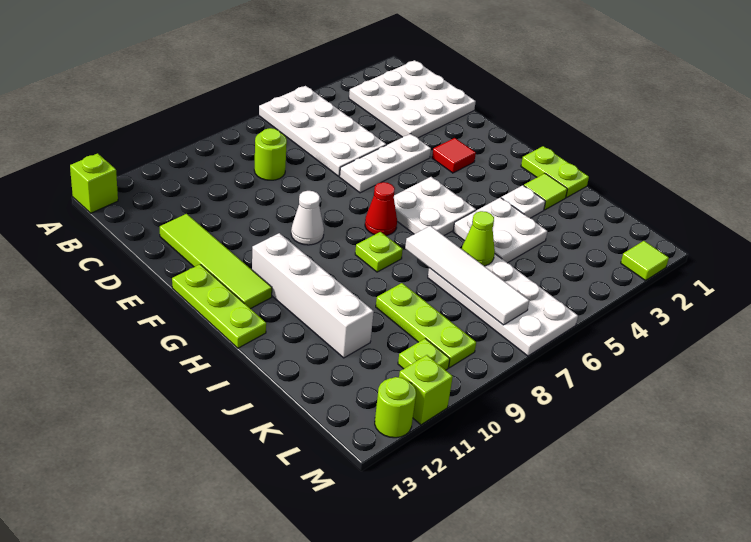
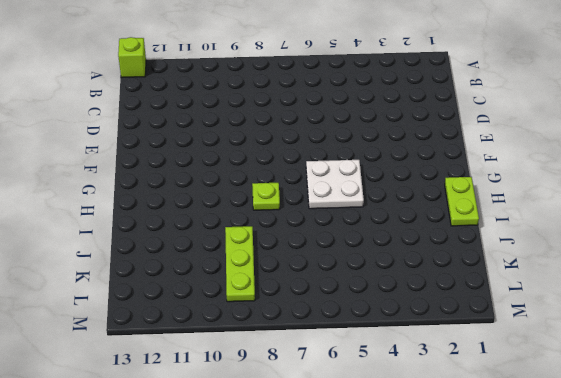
none -> white 2x4 plate [259,86,386,176]
none -> white 3x3 plate [349,60,476,138]
none -> lime 1x1 round brick [254,128,287,180]

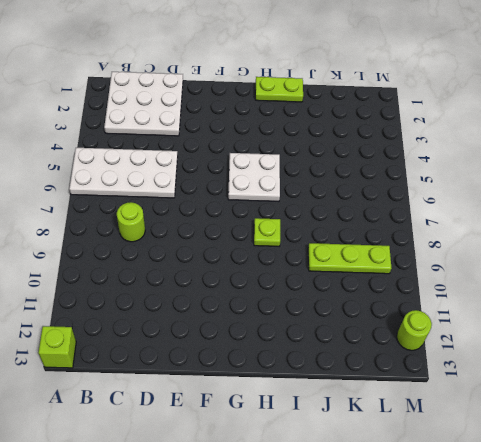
none -> lime 1x4 tile [160,214,272,309]
none -> white 1x3 plate [340,134,431,193]
none -> red 1x1 tile [432,138,476,173]

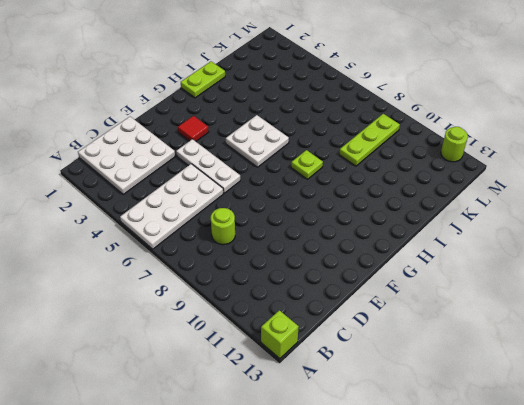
none -> lime 1x4 tile [160,214,272,309]
none -> white 1x1 cone [291,191,324,245]
none -> lime 1x3 plate [172,264,266,348]

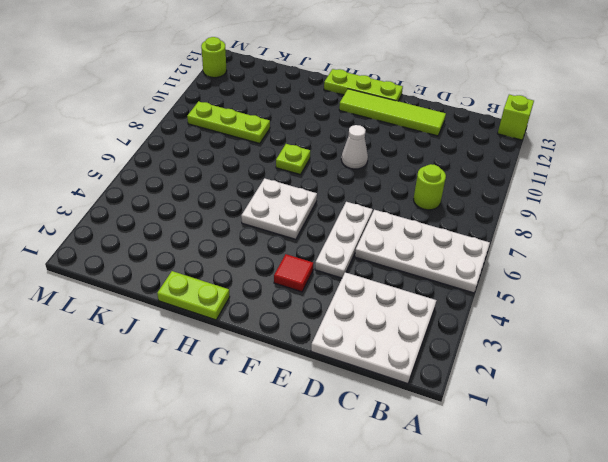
none -> red 1x1 cone [365,182,397,236]
none -> white 1x4 brick [252,233,374,358]
none -> lime 1x1 tile [524,173,567,210]

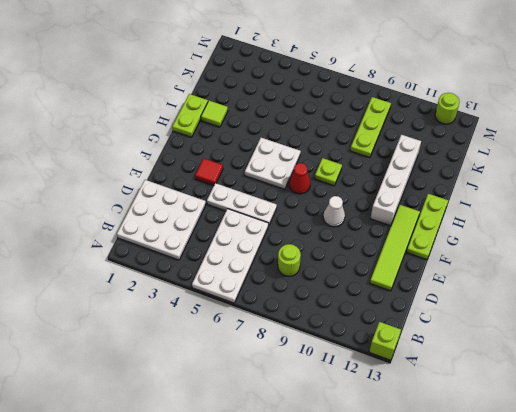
none -> white 1x1 plate [501,185,546,218]
none -> white 2x2 plate [453,197,547,263]
none -> white 2x4 plate [428,254,578,356]

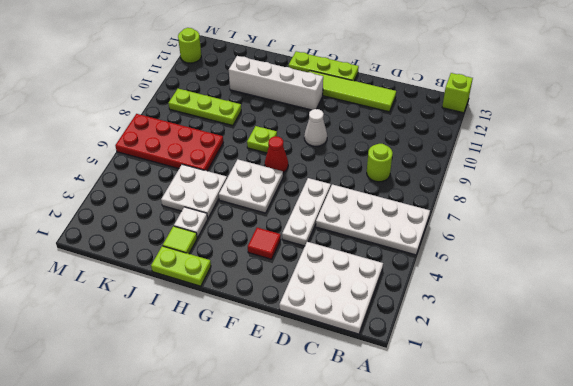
red 2x4 plate [115,114,223,171] -> white 2x4 plate [428,254,578,356]
none -> lime 1x1 plate [398,339,450,370]
none -> lime 1x1 tile [621,241,669,281]
none -> lime 1x1 brick [399,355,453,425]

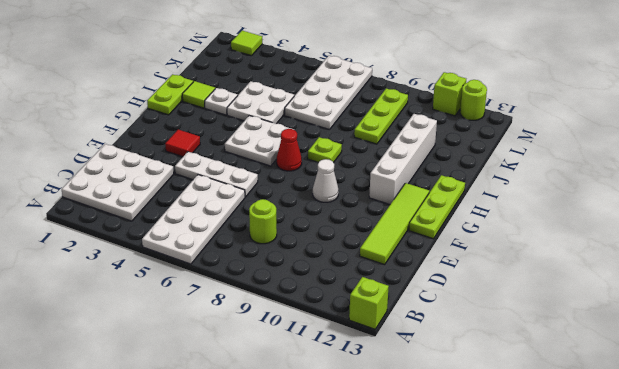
none -> lime 1x1 plate [398,339,450,370]
none -> white 1x4 tile [405,226,529,325]
none -> lime 1x1 cone [462,211,495,266]

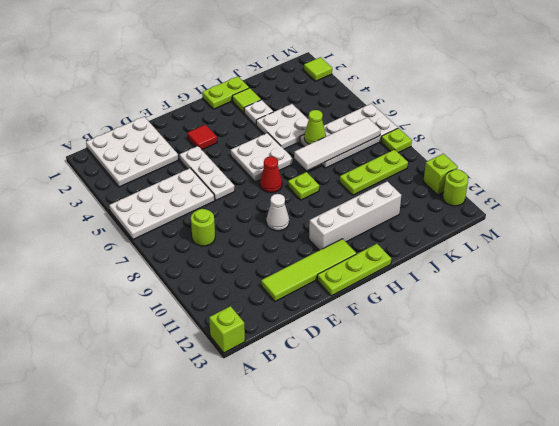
lime 1x1 plate [381,128,412,153] -> lime 1x1 plate moved to [398,339,450,370]

